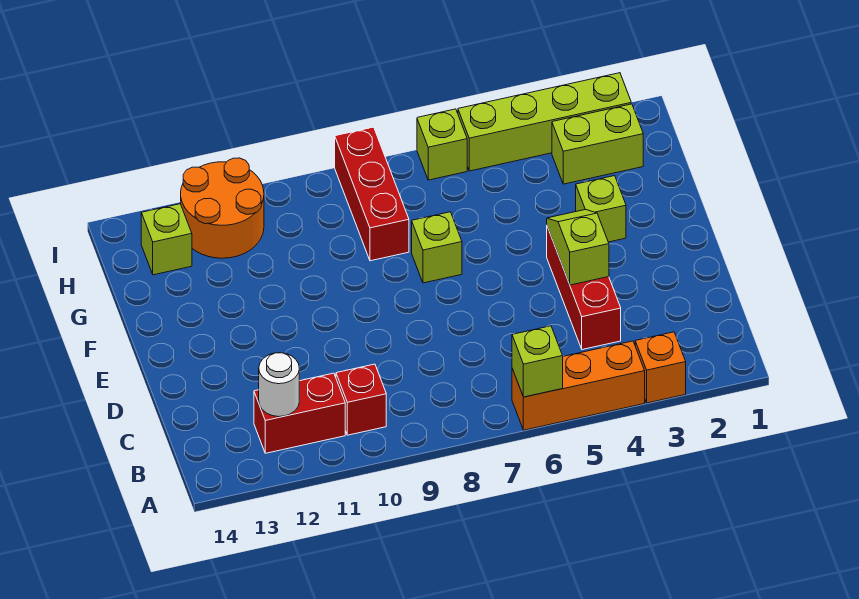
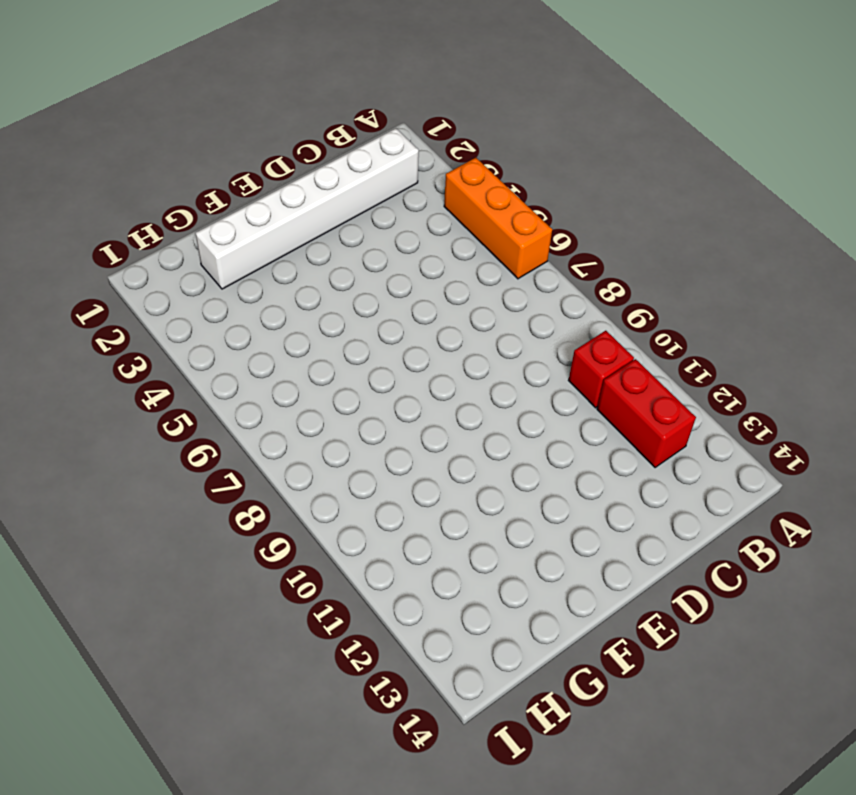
white 1x6 brick [195,128,419,289] -> none
none -> orange 1x1 brick [635,332,686,403]
none -> red 1x3 brick [547,227,621,350]
none -> lime 1x1 brick [576,176,626,242]

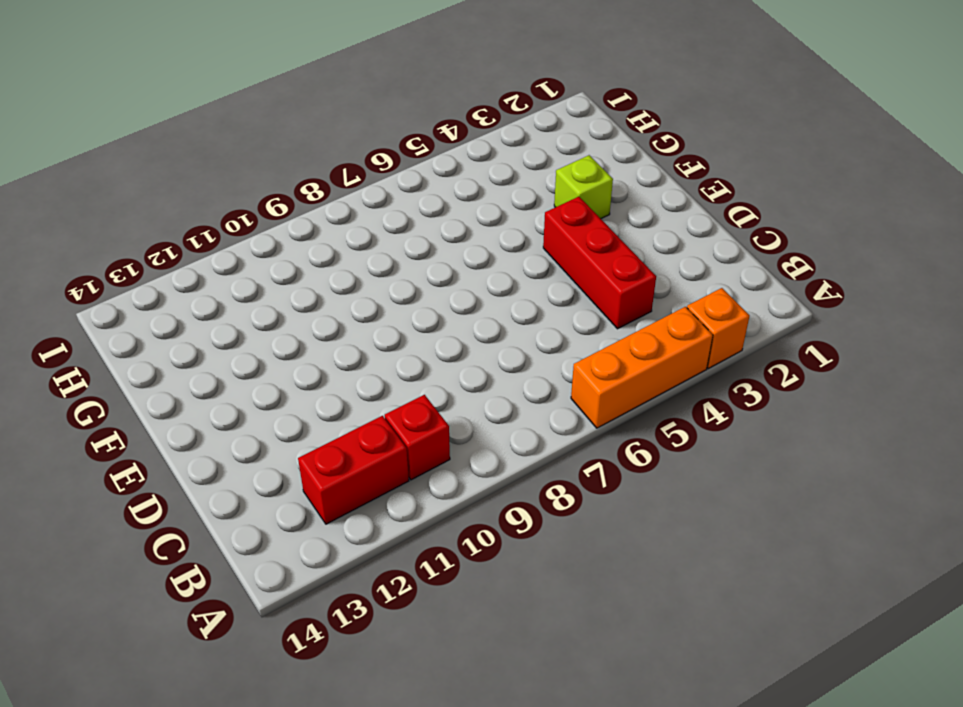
none -> lime 1x1 brick [412,212,462,283]
none -> red 1x3 brick [335,127,409,261]
none -> lime 1x2 brick [552,104,643,184]

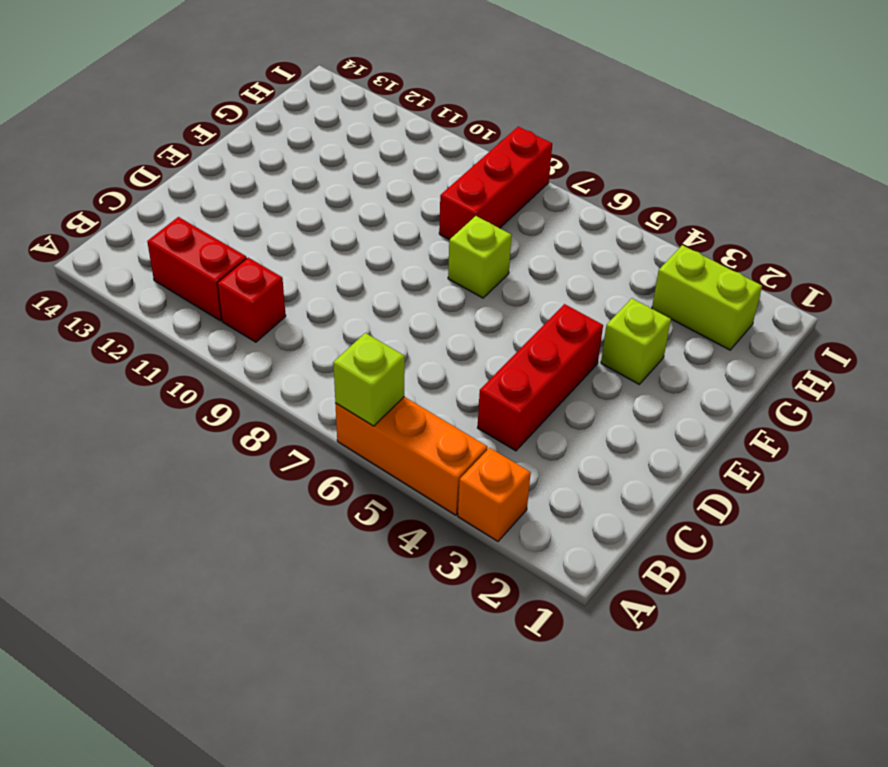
none -> orange 2x2 round brick [181,158,264,258]
none -> lime 1x1 brick [141,204,192,275]
none -> lime 1x4 brick [458,73,631,171]

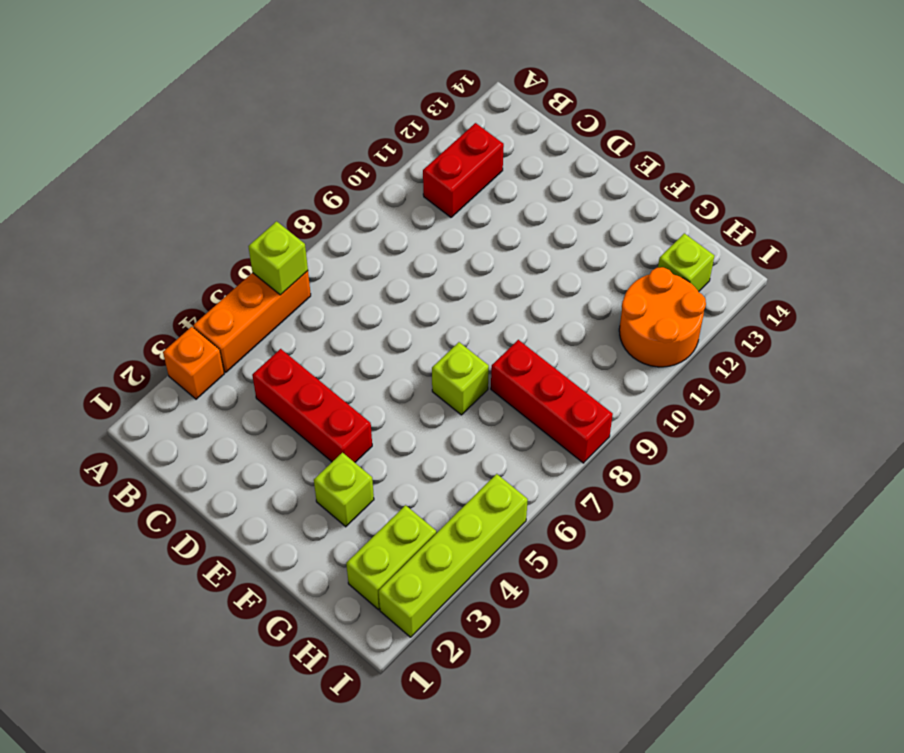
none -> red 1x1 brick [336,364,386,435]
none -> lime 1x1 brick [417,109,467,180]
none -> white 1x1 round brick [259,353,299,417]

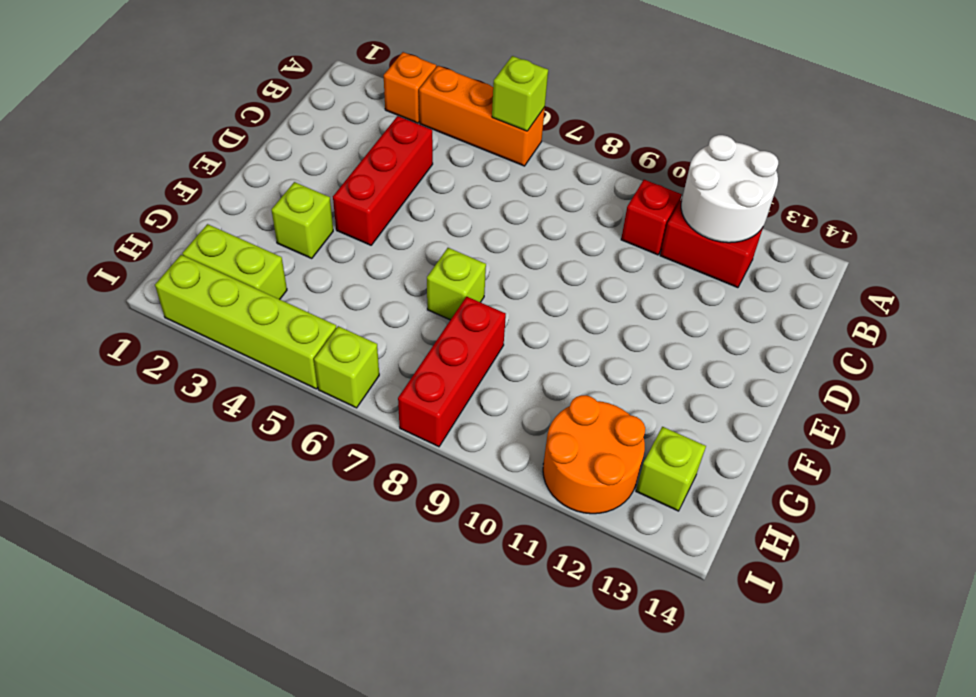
white 2x2 round brick [681,135,778,243] -> white 1x1 round brick [259,353,299,417]
none -> lime 1x2 slope [547,209,609,285]

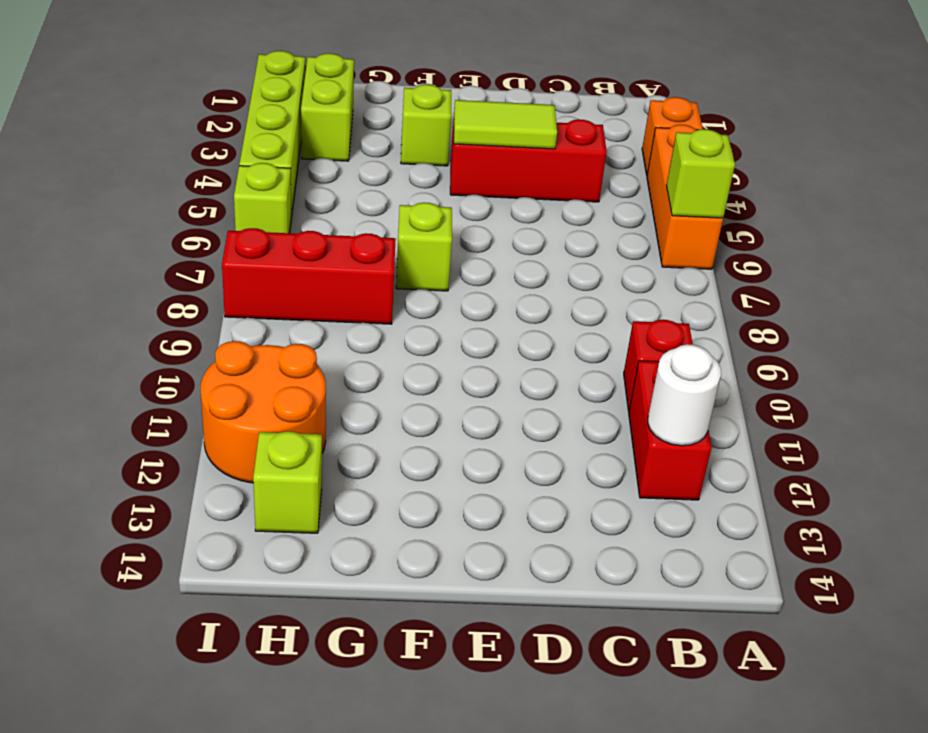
lime 1x2 tile [454,100,557,149] -> lime 1x2 slope [547,209,609,285]

